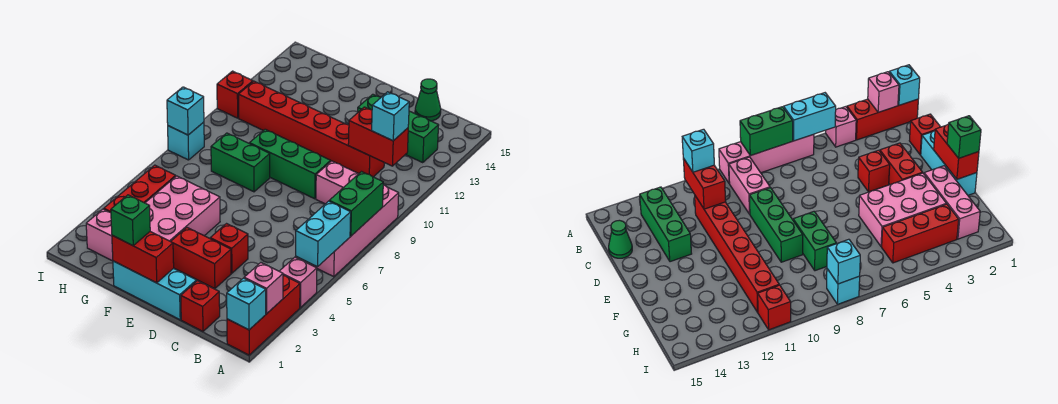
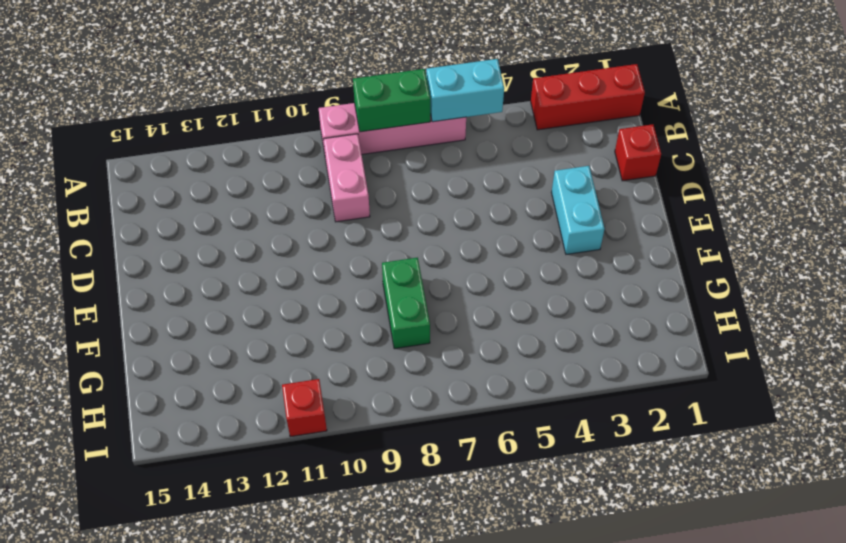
cyan 1x2 brick [552,166,605,254] -> red 1x2 brick [171,228,231,289]
none -> pink 1x1 brick [279,257,317,308]
none -> green 1x3 brick [358,94,439,163]
none -> red 1x6 brick [239,81,384,177]

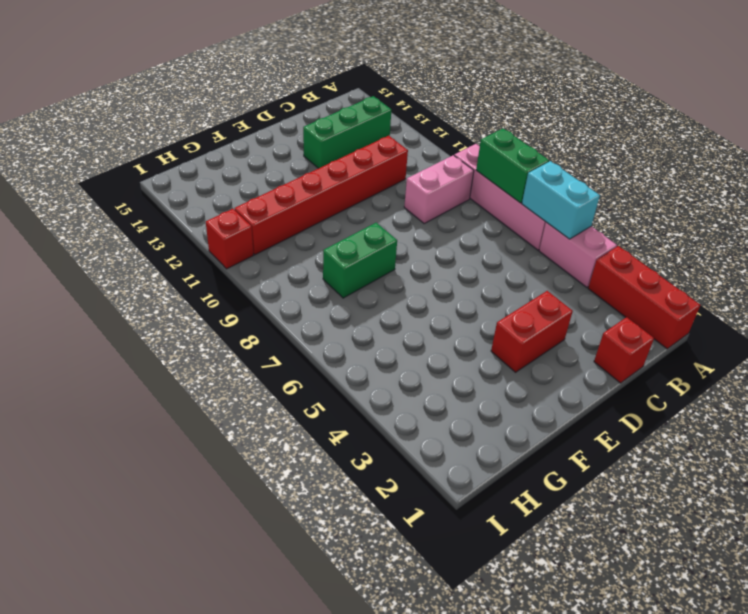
pink 1x2 brick [539,222,617,287] -> pink 1x1 brick [279,257,317,308]
none -> green 1x1 cone [415,79,441,121]
none -> cyan 1x3 brick [113,261,196,320]
none -> red 1x1 brick [210,224,248,273]

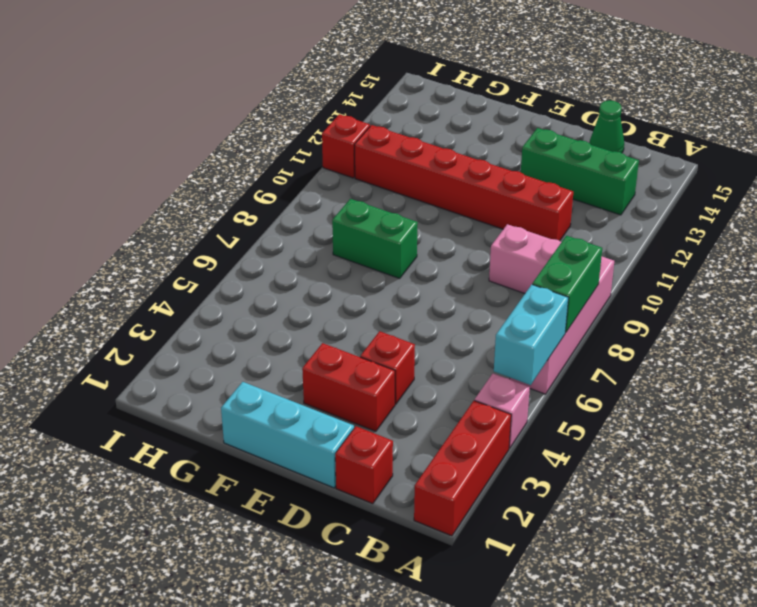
none -> green 1x3 brick [250,129,331,199]
none -> pink 1x3 brick [86,209,113,261]
none -> pink 2x3 brick [145,176,220,242]

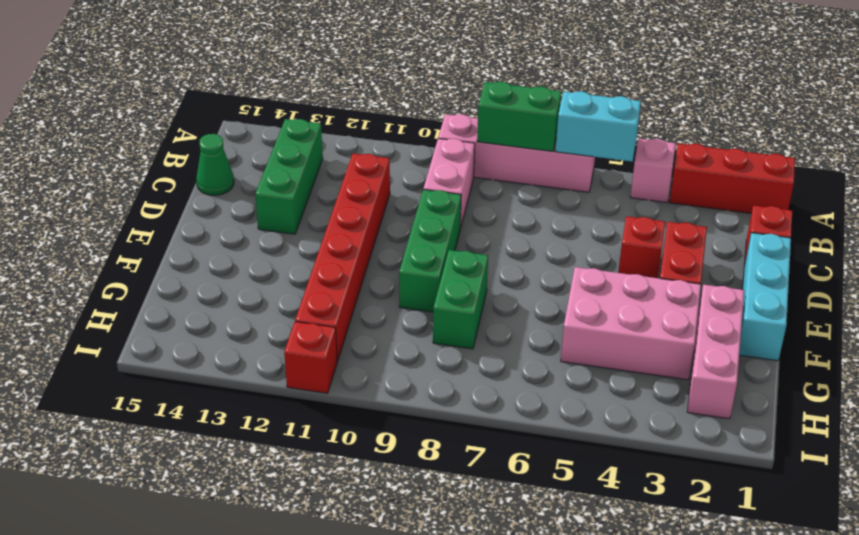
none -> red 1x3 brick [104,165,176,213]
none -> cyan 1x1 brick [168,122,204,160]
none -> cyan 1x1 brick [227,278,266,330]

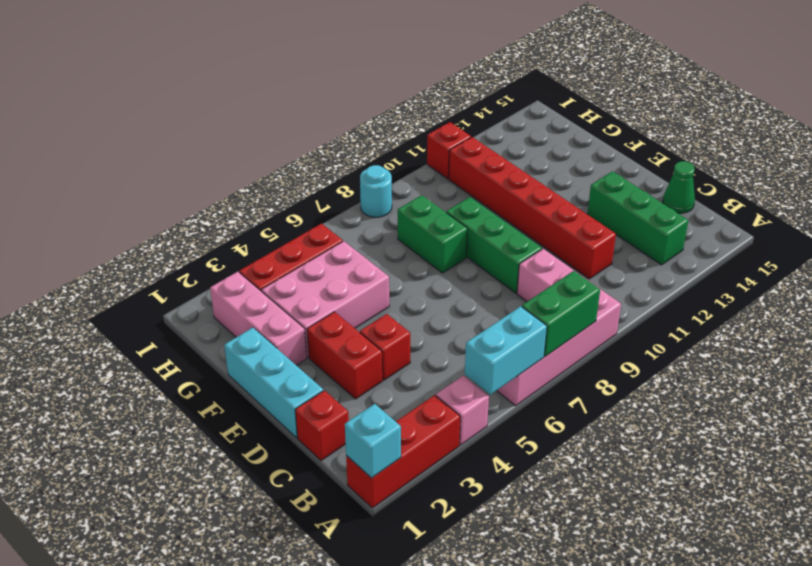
cyan 1x1 round brick [360,165,392,217] -> cyan 1x1 brick [168,122,204,160]
none -> pink 1x1 brick [244,263,283,314]
none -> red 1x2 brick [348,107,408,166]
none -> red 1x2 brick [112,232,174,283]

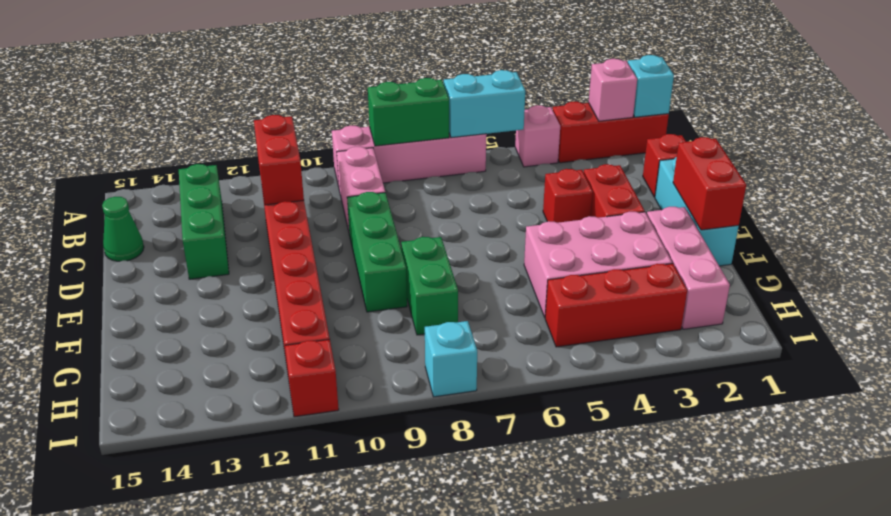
none -> cyan 1x1 brick [167,87,204,135]
none -> cyan 1x1 brick [372,92,409,141]
none -> green 1x1 brick [111,195,150,246]

